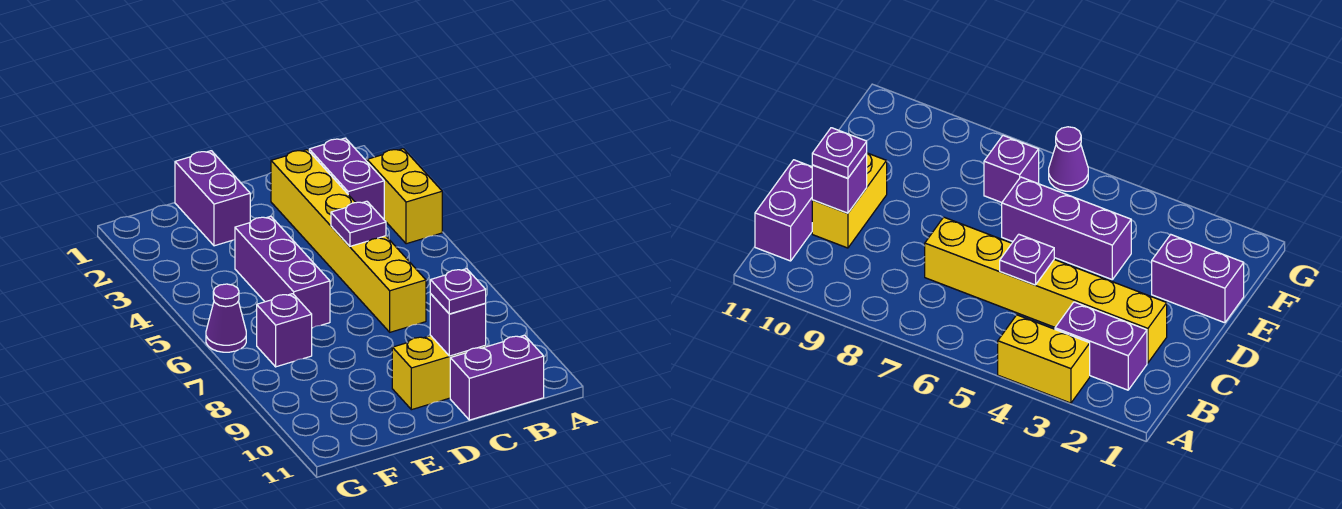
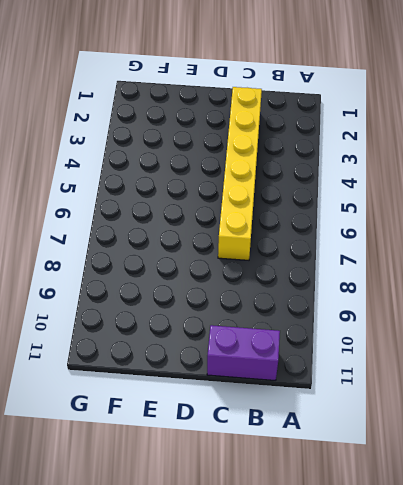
none -> yellow 1x2 brick [367,149,442,244]
none -> purple 1x2 brick [309,138,384,219]
none -> yellow 1x2 brick [392,336,486,410]

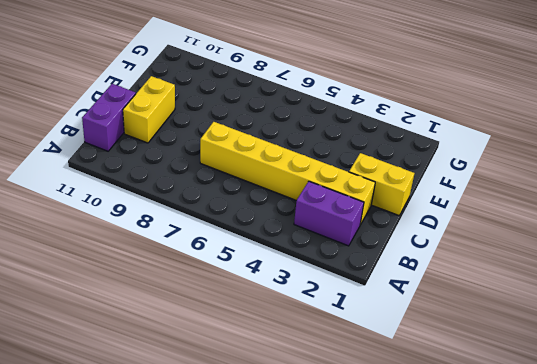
yellow 1x2 brick [349,153,414,215] -> yellow 1x2 brick moved to [367,149,442,244]
none -> purple 1x2 brick [175,151,250,246]
none -> purple 1x3 brick [235,216,330,328]
none -> purple 1x1 brick [257,294,312,367]

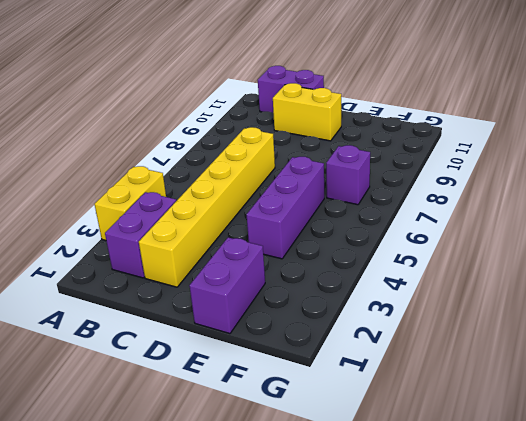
none -> purple 1x1 cone [206,284,246,352]
none -> purple 1x1 plate [331,201,386,246]
none -> purple 1x1 brick [430,294,486,356]

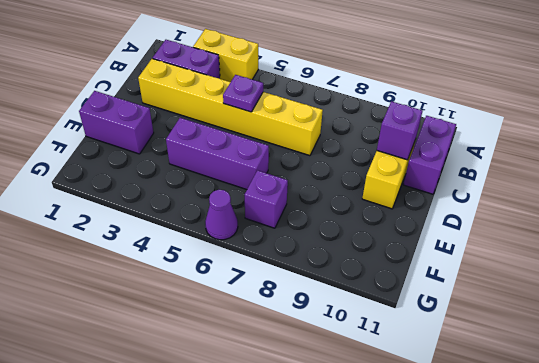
none -> purple 1x1 plate [430,269,486,314]

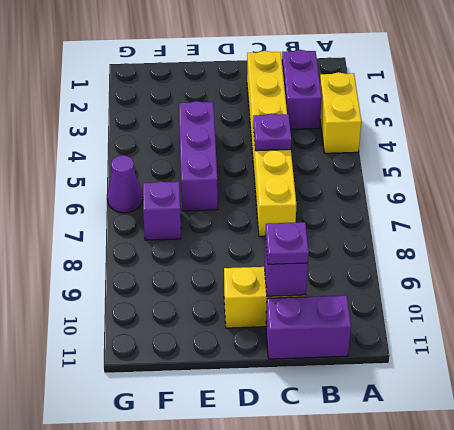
none -> purple 1x2 brick [175,151,250,246]

